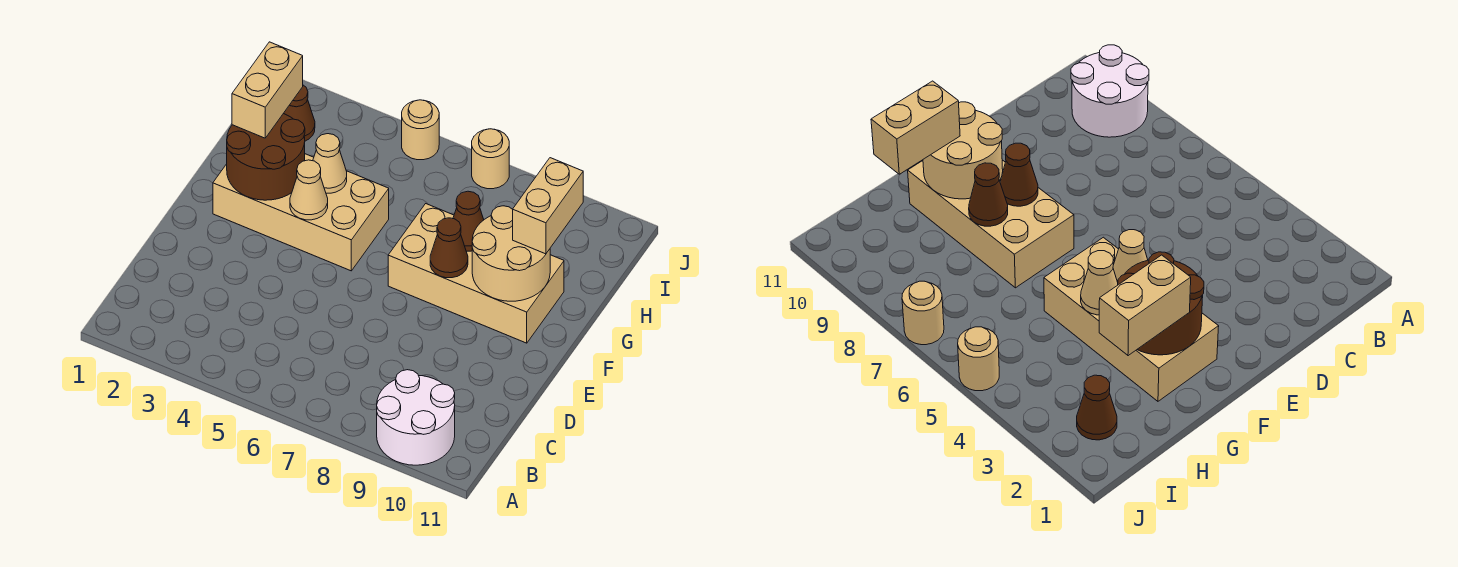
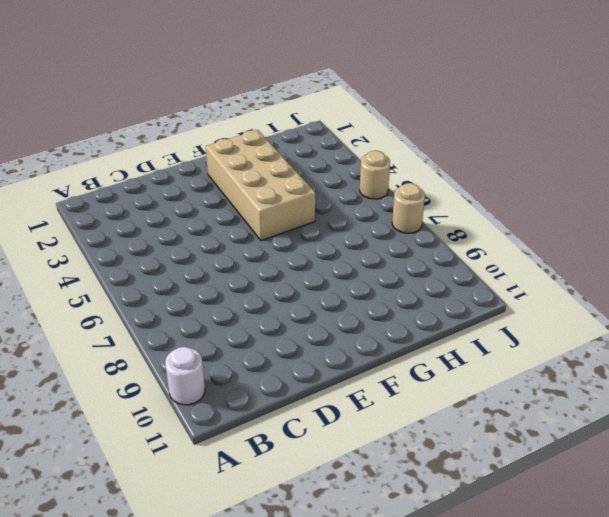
white 1x1 round brick [165,347,205,405] -> white 2x2 round brick [377,370,455,465]
none -> tan 2x4 brick [388,204,564,343]
none -> brown 1x1 cone [283,85,315,141]
none -> brown 2x2 round brick [227,114,305,200]

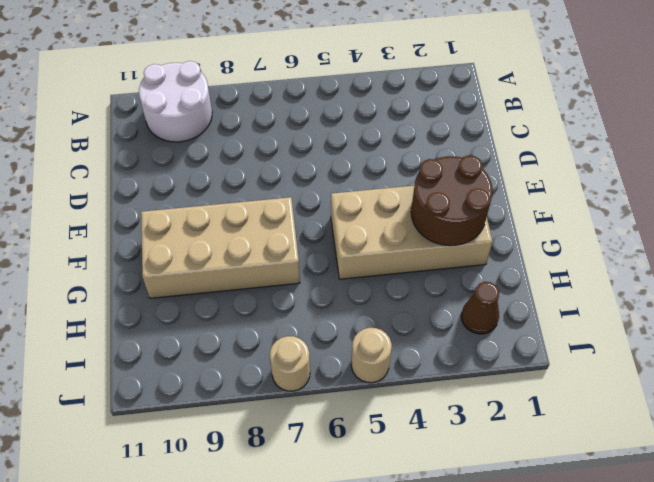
none -> tan 1x1 cone [290,160,328,220]
none -> brown 1x1 cone [430,218,468,278]
none -> tan 2x2 round brick [472,206,550,301]

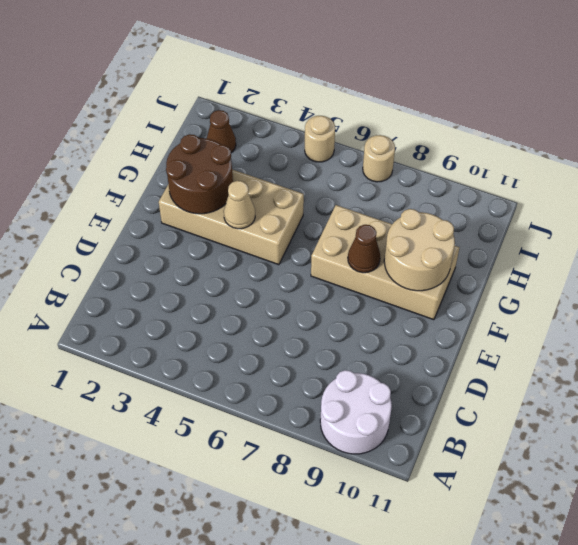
none -> tan 1x1 cone [313,134,347,193]
none -> brown 1x1 cone [453,191,484,251]
none -> tan 1x2 brick [232,42,303,138]

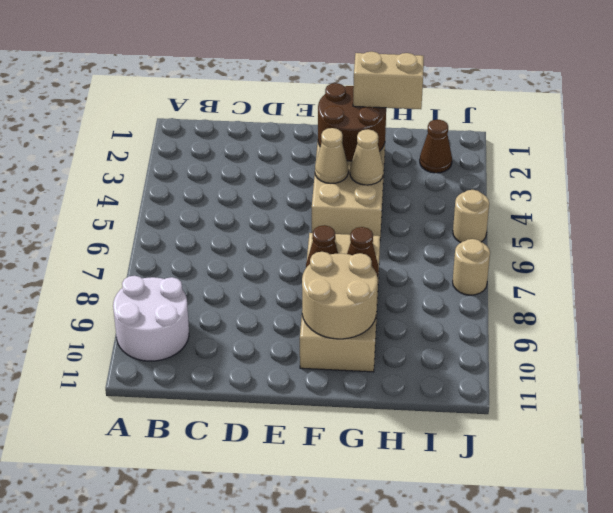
none -> tan 1x2 brick [513,158,583,254]

